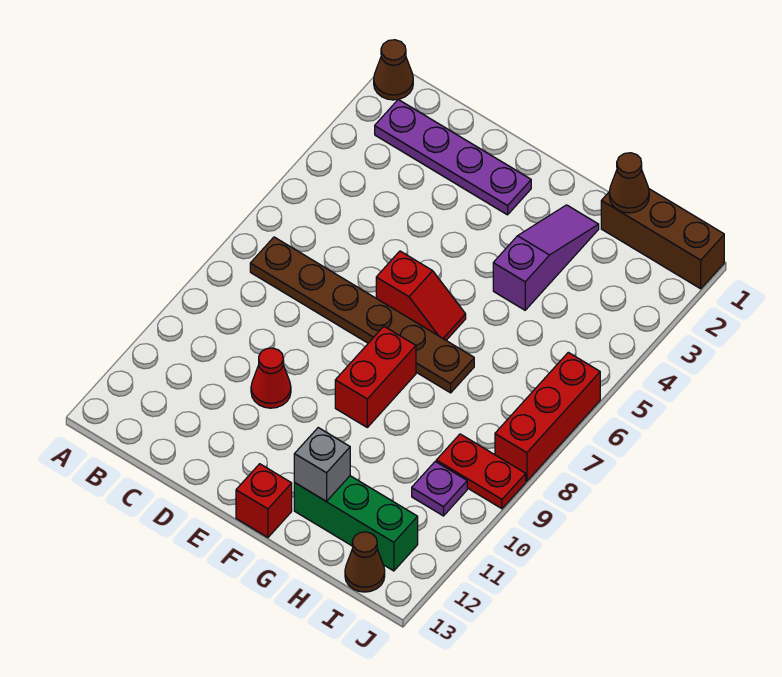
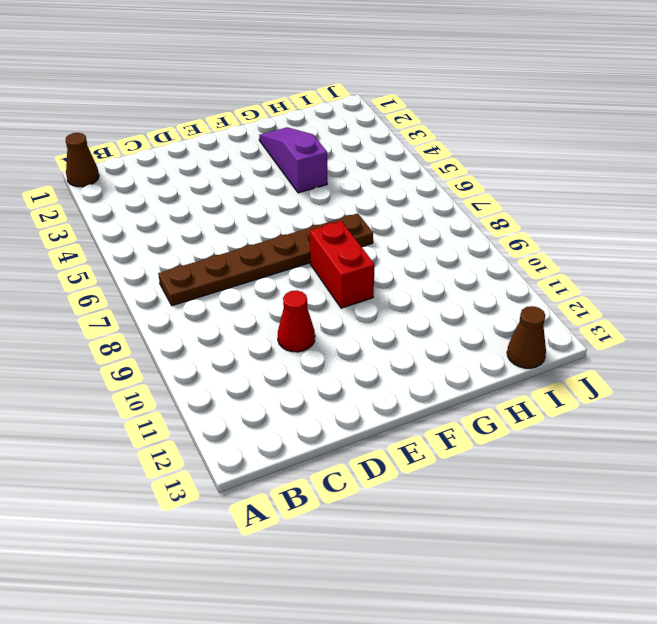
none -> purple 1x4 plate [375,99,531,215]
none -> red 1x2 slope [376,251,466,340]
none -> red 1x1 brick [236,464,292,537]

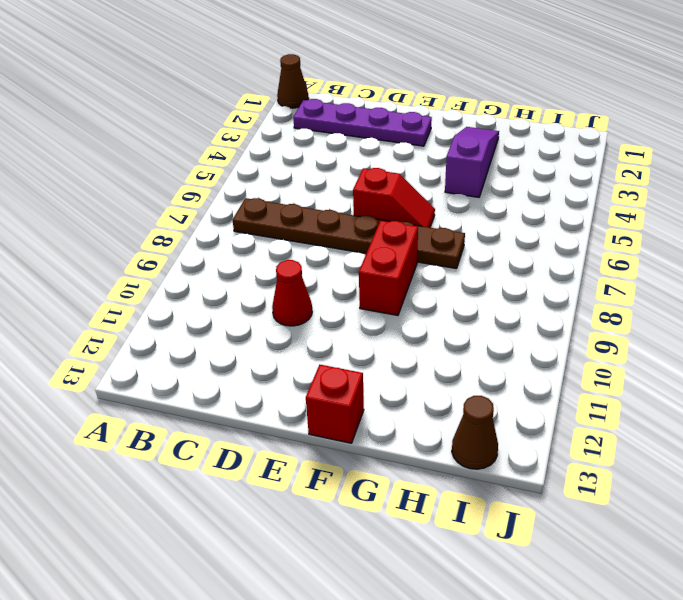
none -> green 1x3 brick [294,476,418,571]
none -> brown 1x3 brick [601,189,724,289]
none -> red 1x2 plate [436,434,526,509]

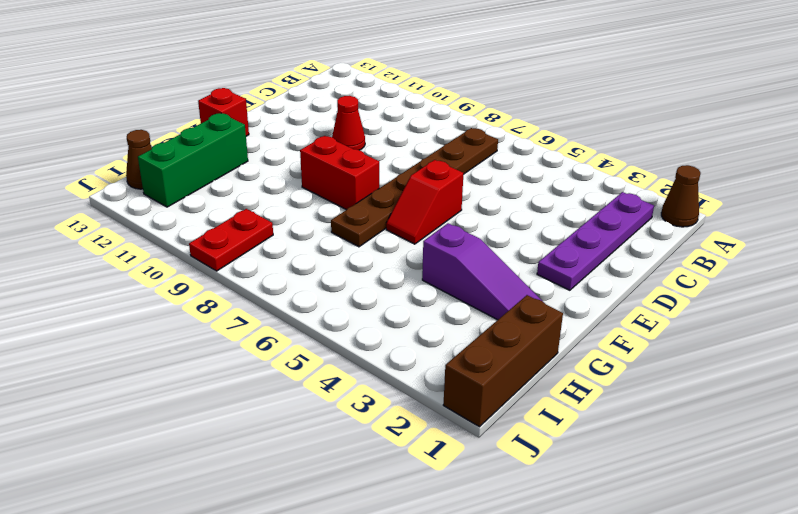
none -> purple 1x1 plate [412,461,467,516]
none -> red 1x3 brick [495,352,600,481]
none -> grey 1x1 brick [294,428,350,501]

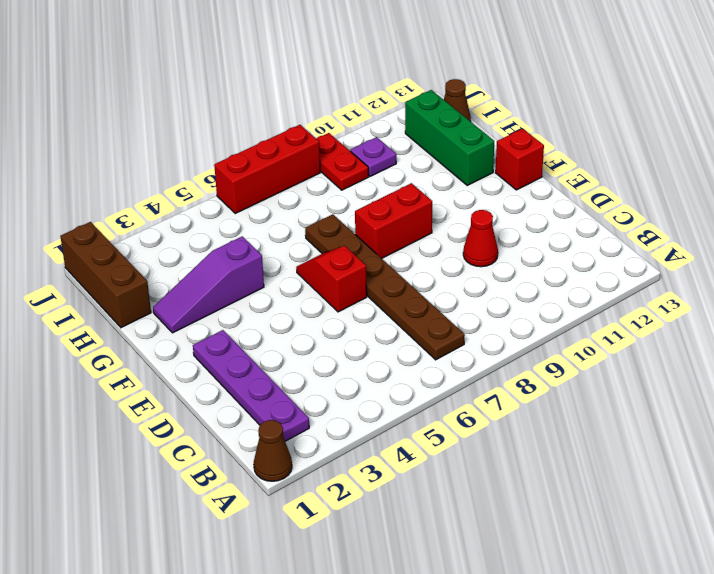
none -> grey 1x1 brick [294,428,350,501]
none -> brown 1x1 cone [609,153,649,213]

